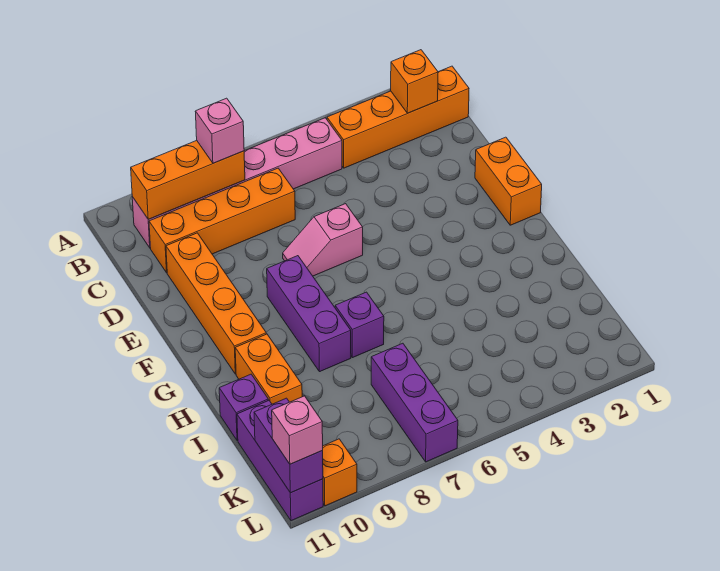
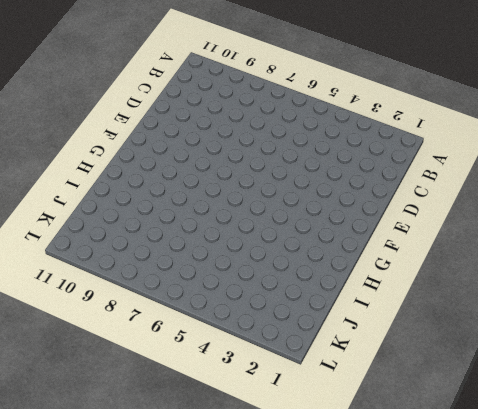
none -> orange 1x4 brick [327,66,469,168]
none -> pink 1x6 brick [132,118,342,248]
none -> orange 1x4 brick [149,168,295,273]

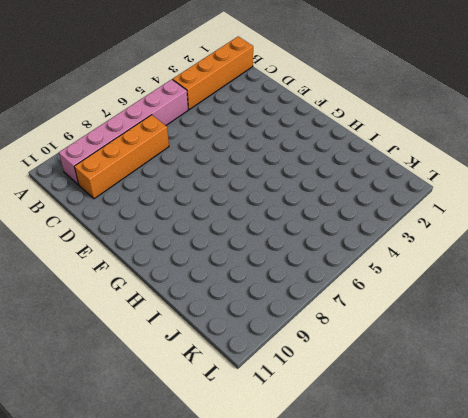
none -> orange 1x4 brick [166,233,266,374]
none -> orange 1x2 brick [475,137,542,225]
none -> pink 1x2 slope [283,204,363,276]

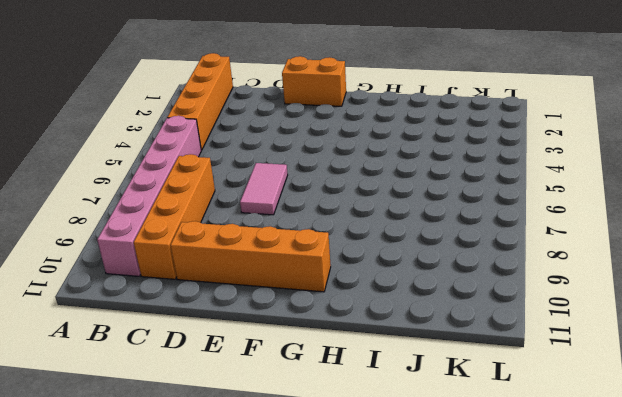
pink 1x2 tile [240,163,288,215] -> pink 1x2 slope [283,204,363,276]
none -> purple 1x3 brick [267,256,351,372]
none -> purple 1x1 brick [335,292,384,358]
none -> orange 1x2 brick [235,334,302,404]

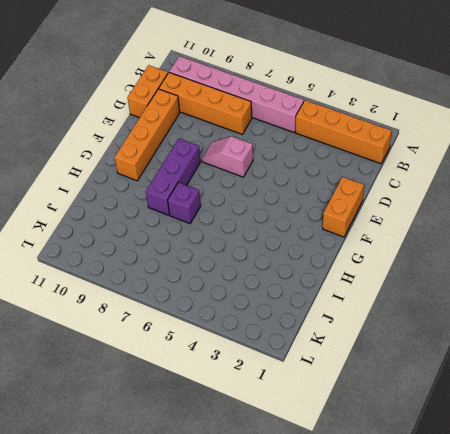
orange 1x2 brick [127,65,168,118] -> orange 1x2 brick moved to [235,334,302,404]
none -> purple 1x1 brick [219,374,268,441]
none -> purple 1x3 brick [371,343,458,462]
none -> purple 1x3 brick [237,400,323,521]

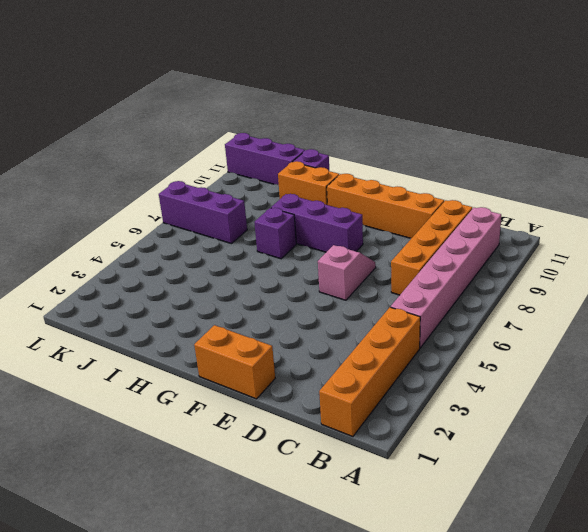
none -> orange 1x1 brick [322,439,357,506]
none -> orange 1x1 brick [391,50,438,113]
none -> orange 1x3 brick [131,141,245,219]

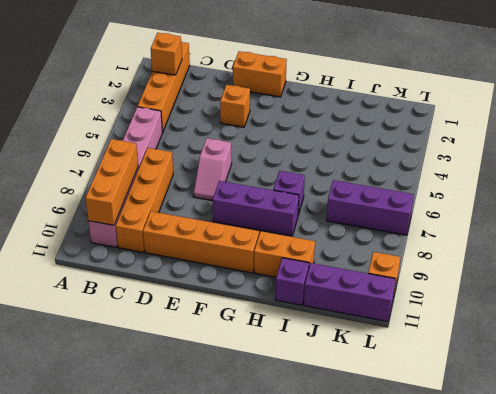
orange 1x1 brick [220,85,250,127] -> none
none -> purple 1x2 brick [254,398,323,493]
none -> pink 1x1 brick [195,98,244,163]
none -> pink 1x1 brick [272,396,323,464]

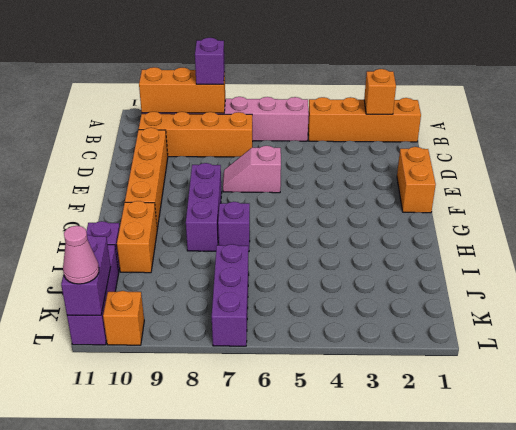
purple 1x1 brick [195,38,225,84] -> pink 1x1 brick [195,98,244,163]
pink 1x1 cone [63,226,99,284] -> pink 1x1 brick [272,396,323,464]

